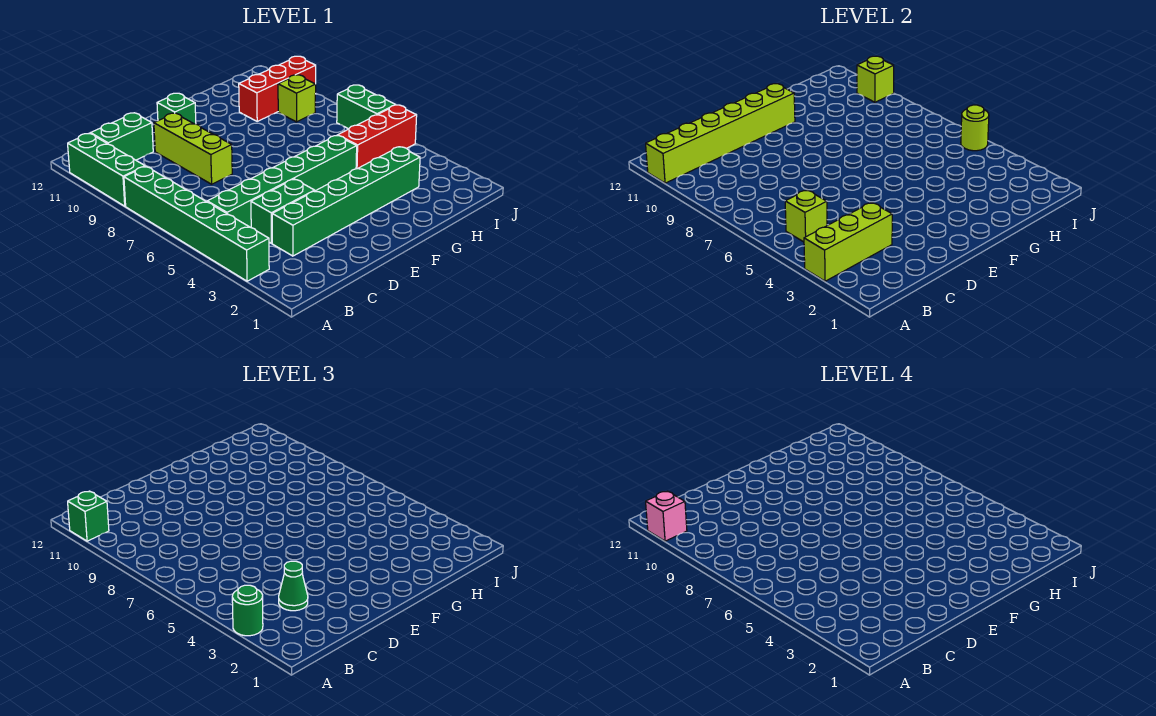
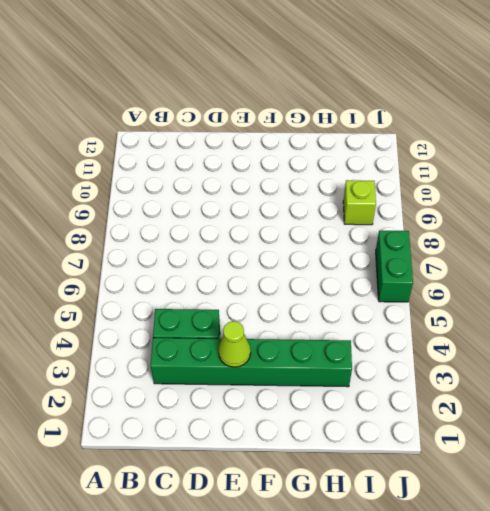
lime 1x1 cone [218,321,251,367] -> none
none -> green 1x6 brick [124,166,269,281]
none -> green 1x3 brick [68,133,145,206]
none -> green 1x6 brick [207,136,357,227]

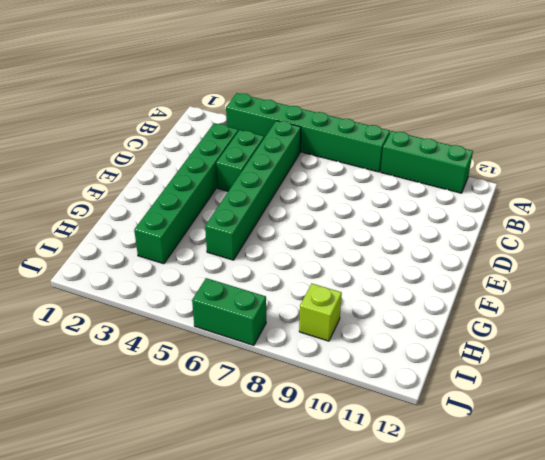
none -> green 1x2 brick [91,113,153,160]
none -> lime 1x3 brick [154,113,232,184]
none -> green 1x1 brick [157,93,196,124]

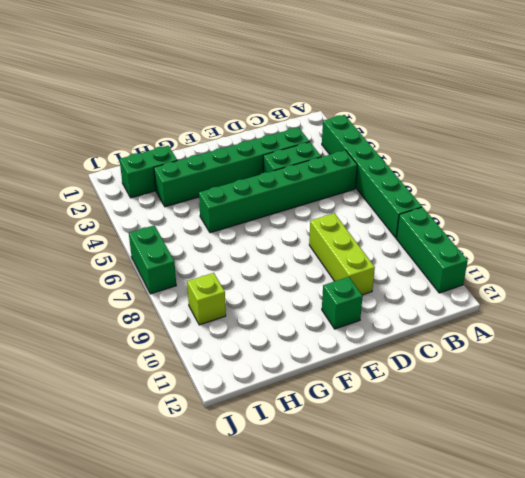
green 1x2 brick [120,146,177,198] -> green 1x2 brick moved to [91,113,153,160]
none -> red 1x3 brick [338,105,417,169]
none -> red 1x3 brick [239,56,316,121]
none -> lime 1x3 brick [804,202,892,281]

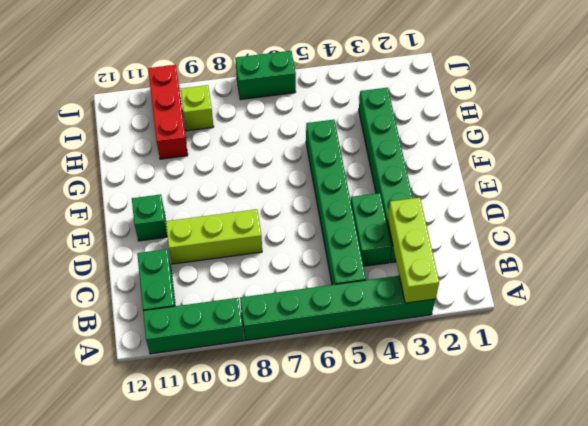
none -> red 1x3 brick [338,105,417,169]
none -> lime 1x6 brick [646,84,795,183]
none -> lime 1x1 brick [785,190,827,242]

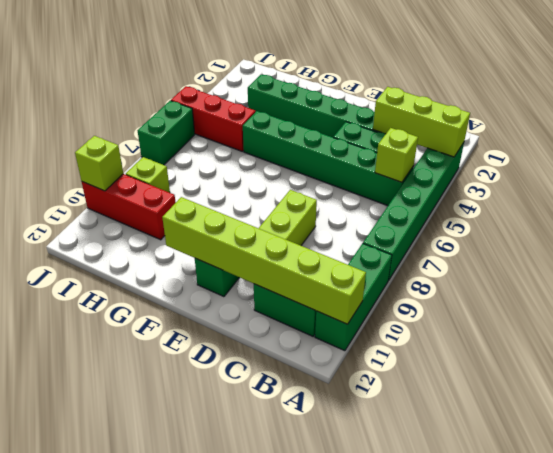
none -> lime 1x1 round brick [961,105,989,151]
none -> green 1x1 round brick [232,585,263,636]
none -> green 1x1 brick [68,491,109,541]

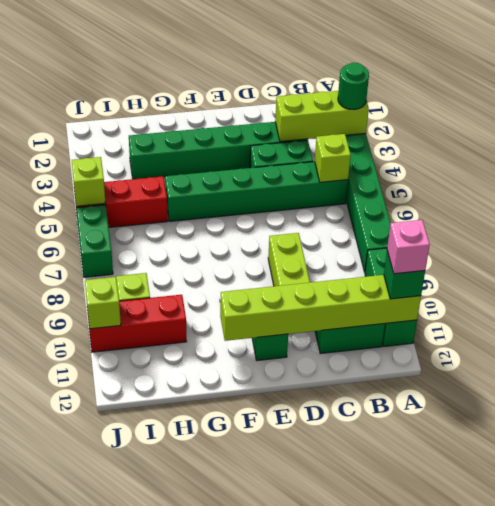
lime 1x1 brick [72,157,106,207] -> lime 1x1 round brick [961,105,989,151]
none -> green 1x1 cone [279,561,308,611]

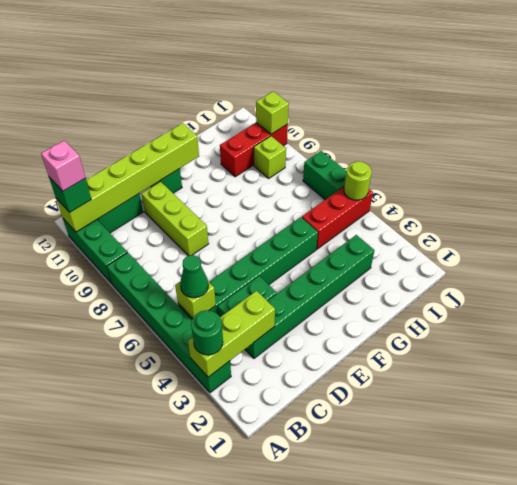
green 1x1 cone [180,255,208,298] -> green 1x1 cone moved to [279,561,308,611]

